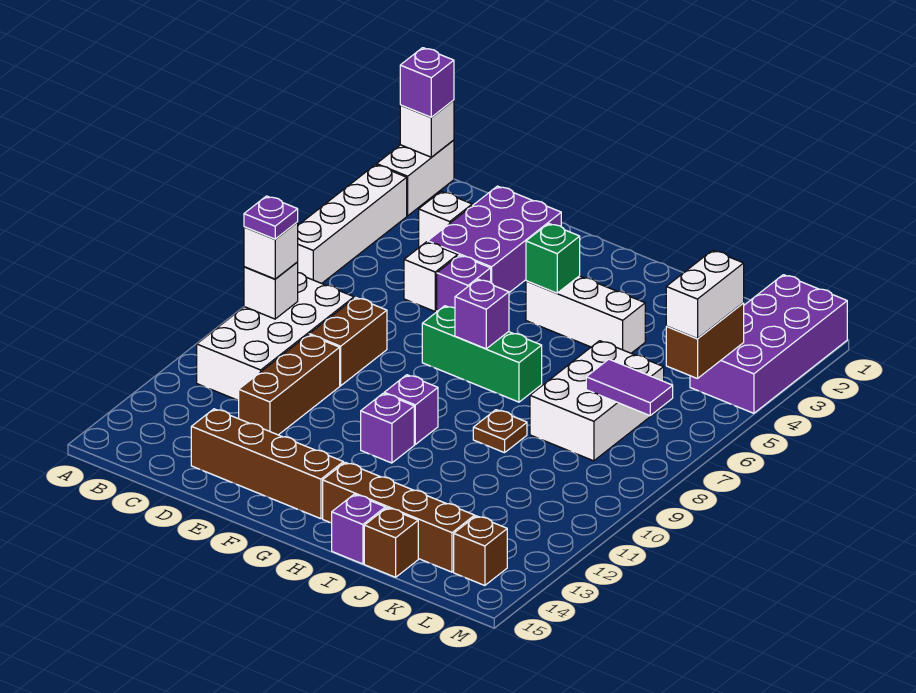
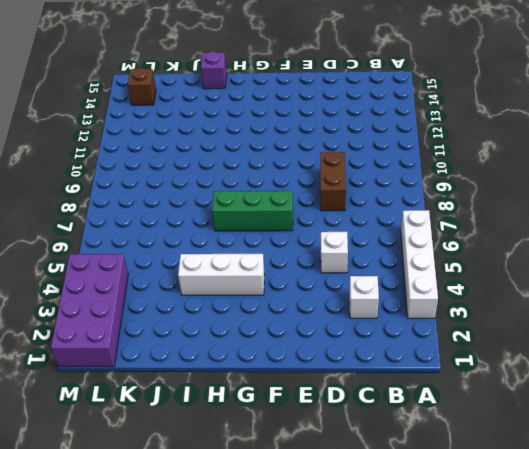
none -> white 1x2 brick [377,140,454,216]
none -> white 2x4 brick [197,273,354,401]
none -> purple 2x3 brick [428,186,561,293]
none -> brown 1x3 brick [239,335,340,435]

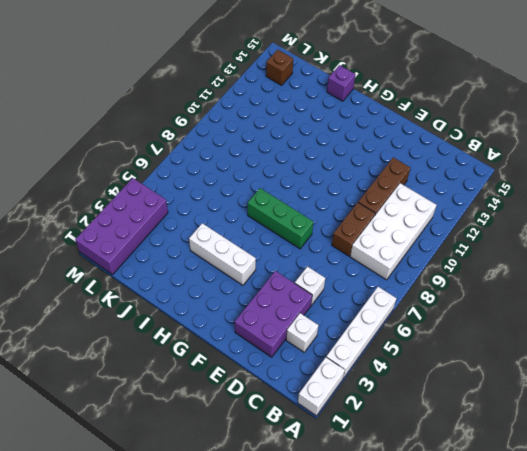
none -> brown 1x4 brick [191,409,343,519]
none -> purple 1x1 brick [437,255,491,311]
none -> purple 1x1 brick [384,375,438,444]
none -> purple 1x1 brick [361,393,414,463]

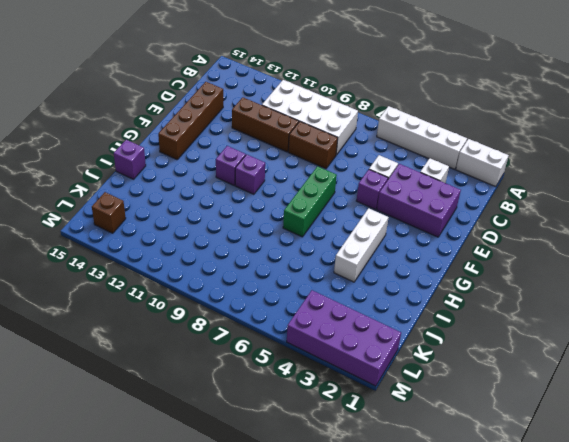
none -> brown 1x4 brick [323,462,475,572]
none -> brown 1x1 plate [473,410,527,453]
none -> white 2x3 brick [530,341,664,461]
none -> brown 1x1 brick [364,508,418,577]

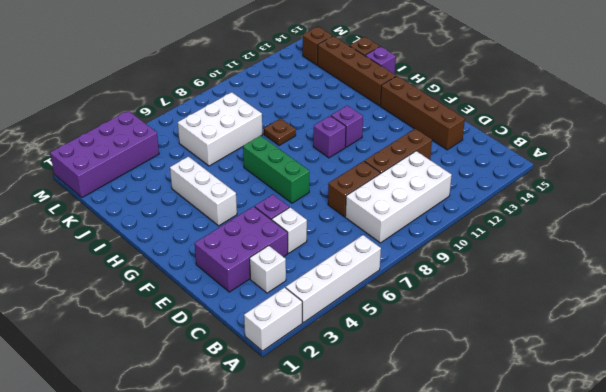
none -> white 1x1 brick [400,100,454,157]
none -> white 1x1 brick [244,262,298,319]
none -> green 1x1 brick [526,223,580,293]
none -> purple 1x1 brick [455,279,509,349]

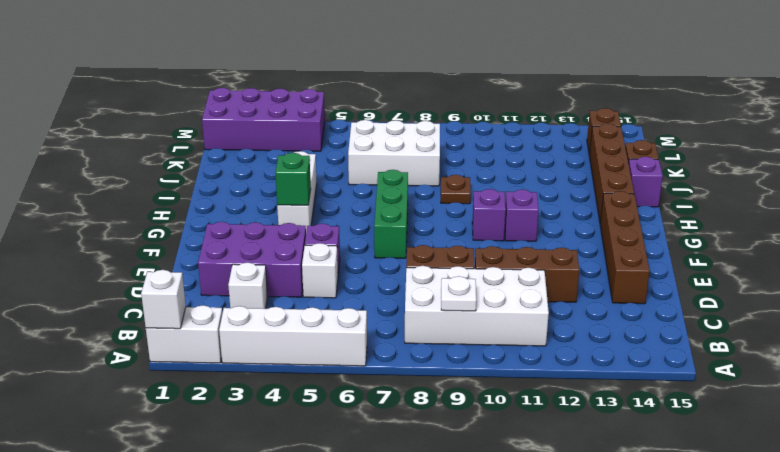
white 1x1 plate [441,276,476,311] -> white 1x1 brick [244,262,298,319]
none -> purple 1x1 brick [455,279,509,349]
none -> purple 1x2 tile [586,359,673,416]
none -> brown 1x2 brick [666,303,744,379]
none -> purple 1x1 brick [400,48,454,117]

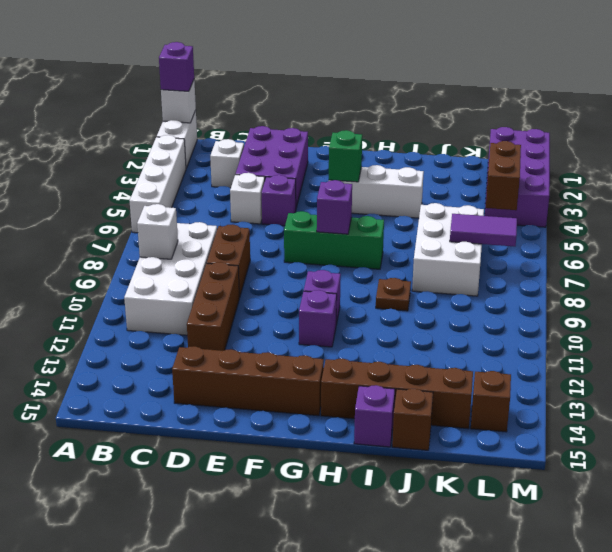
none -> white 1x1 brick [244,222,298,279]
none -> white 1x2 brick [666,250,744,339]
none -> purple 1x1 plate [244,196,298,239]

